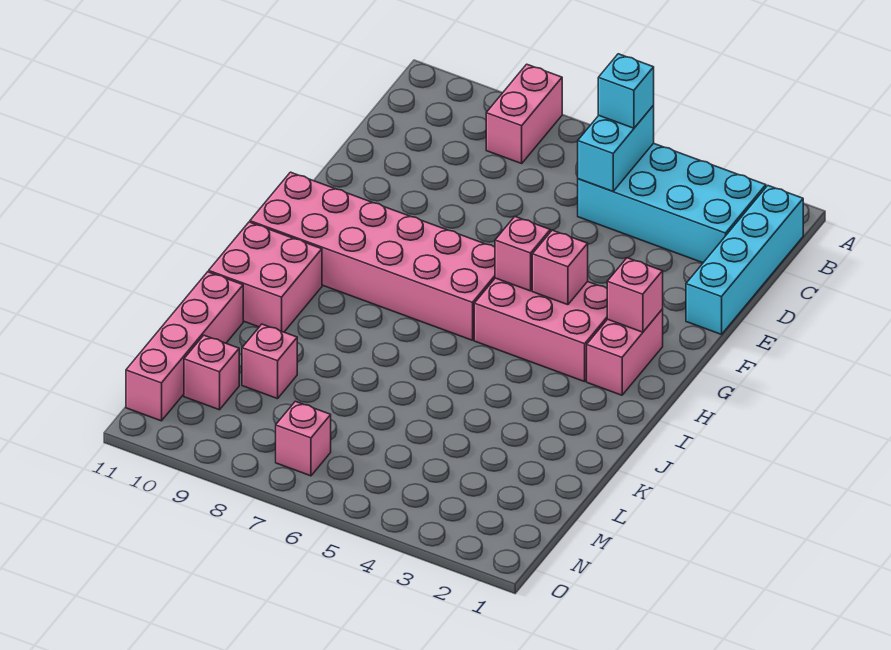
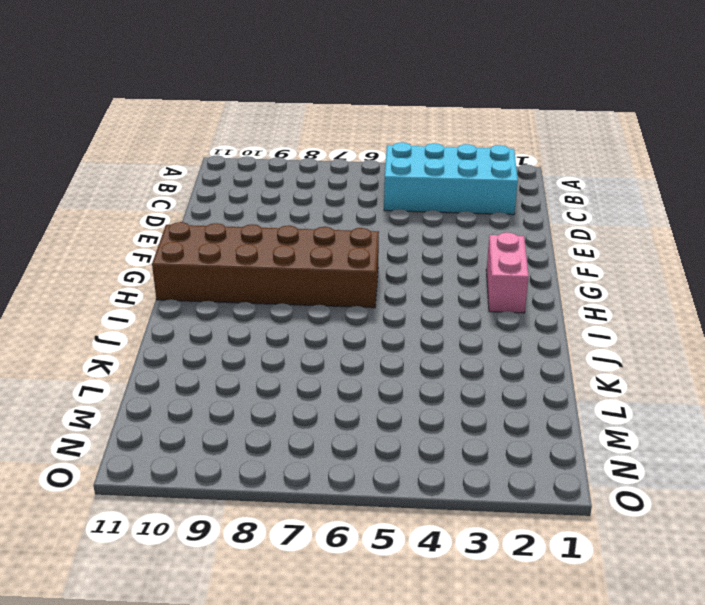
brown 2x6 brick [152,222,379,308] -> pink 2x6 brick [250,172,495,340]
none -> pink 1x2 brick [486,64,562,163]
none -> cyan 1x4 brick [686,186,803,334]
none -> pink 2x3 brick [474,278,607,382]

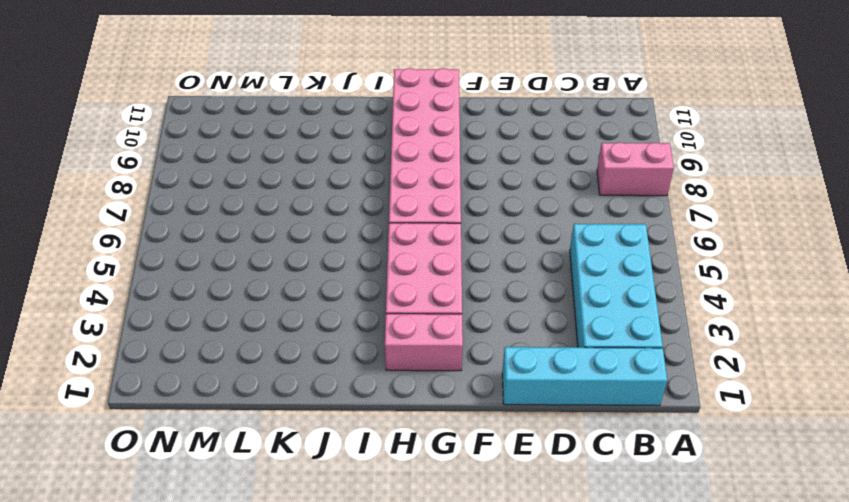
none -> pink 2x2 brick [209,222,322,332]
none -> pink 1x4 brick [126,272,243,421]
none -> pink 1x1 brick [242,324,297,399]

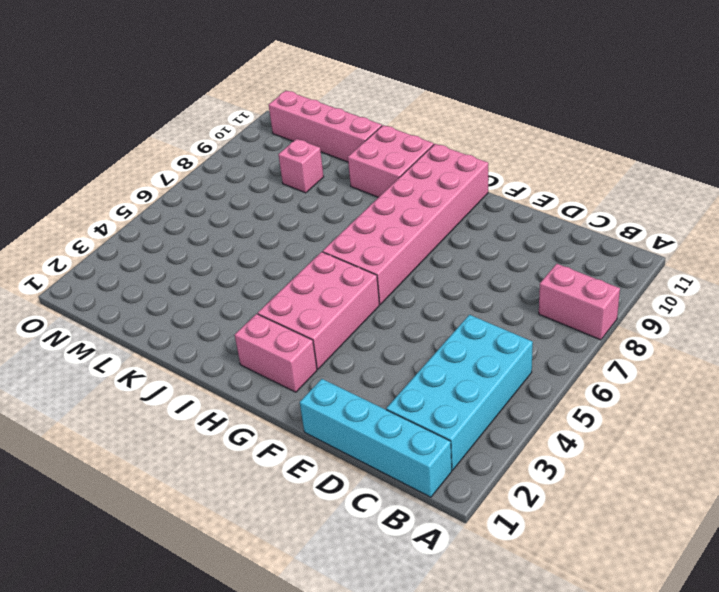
none -> pink 1x1 brick [184,335,239,410]
none -> pink 1x1 brick [276,401,331,476]
none -> cyan 1x2 brick [578,105,654,191]

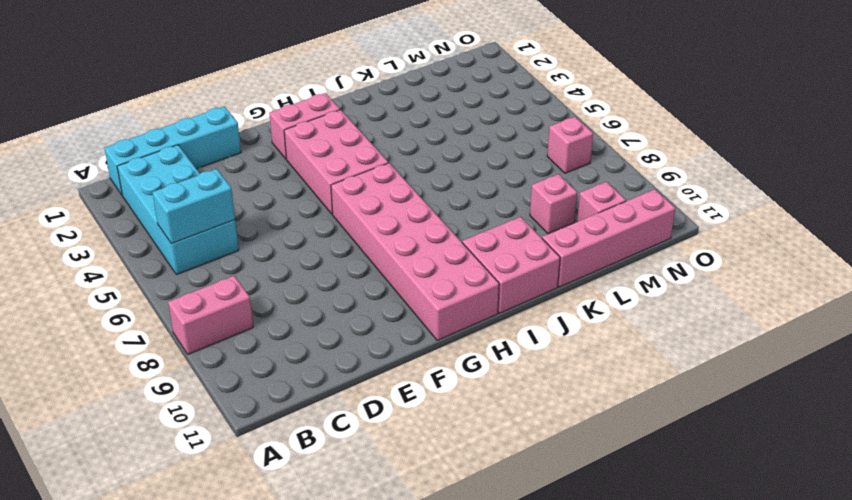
none -> pink 1x1 brick [607,258,663,332]
none -> pink 1x1 brick [532,230,588,305]
none -> pink 1x1 brick [495,217,550,291]

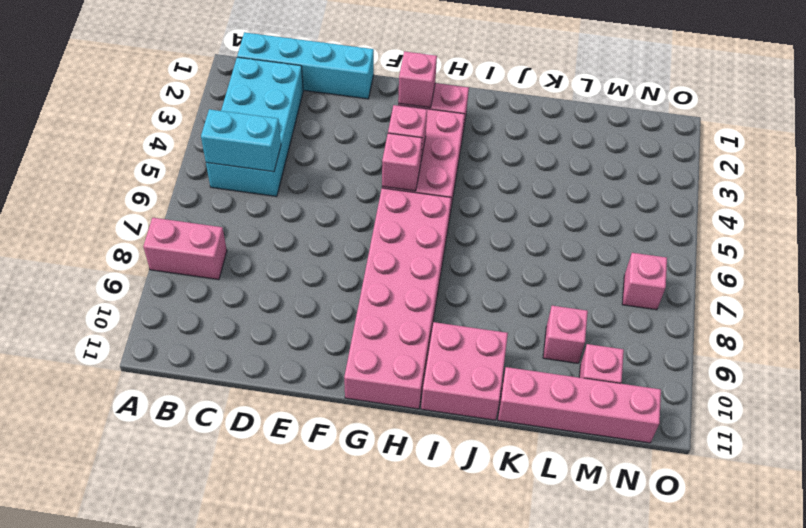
none -> cyan 1x1 brick [598,54,654,128]

